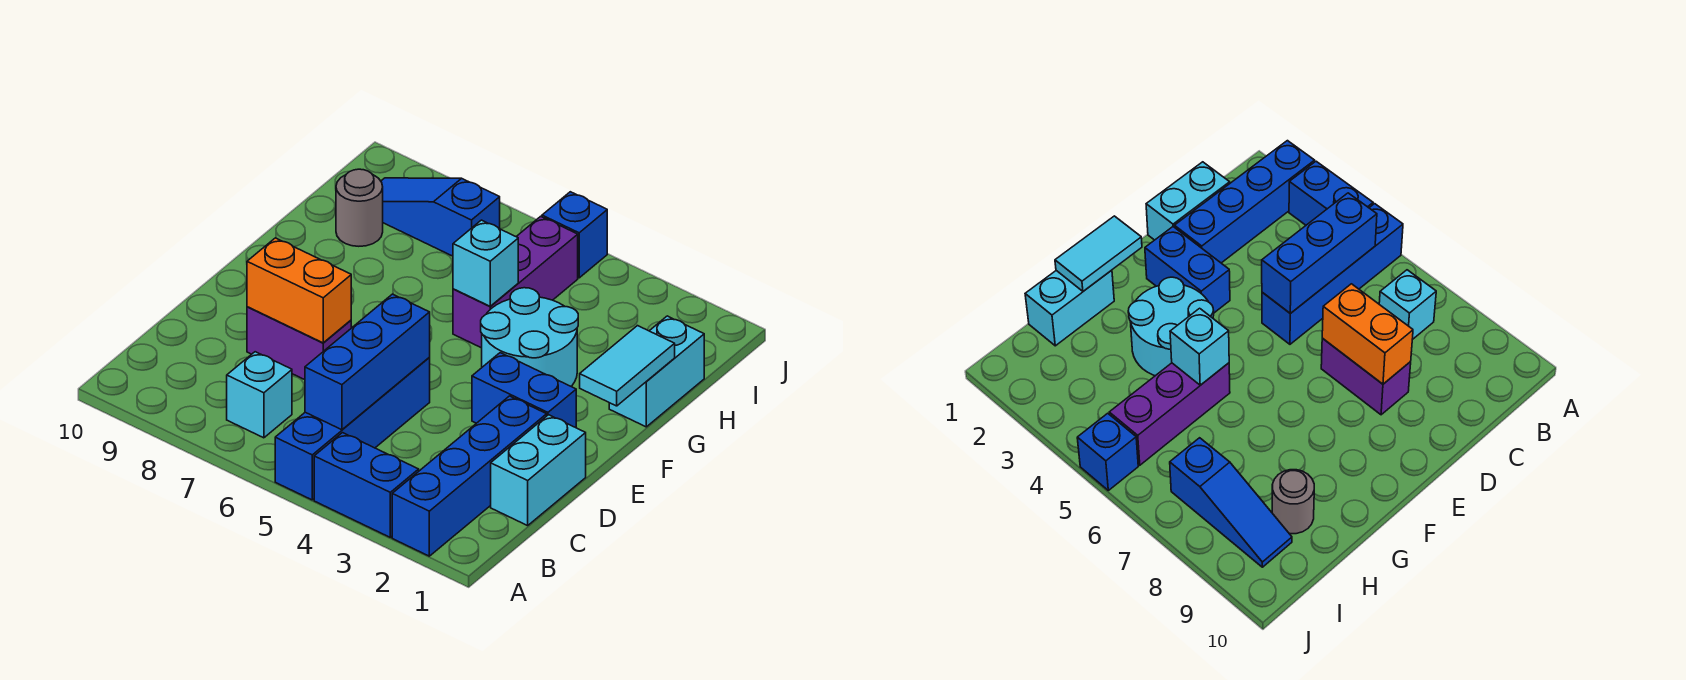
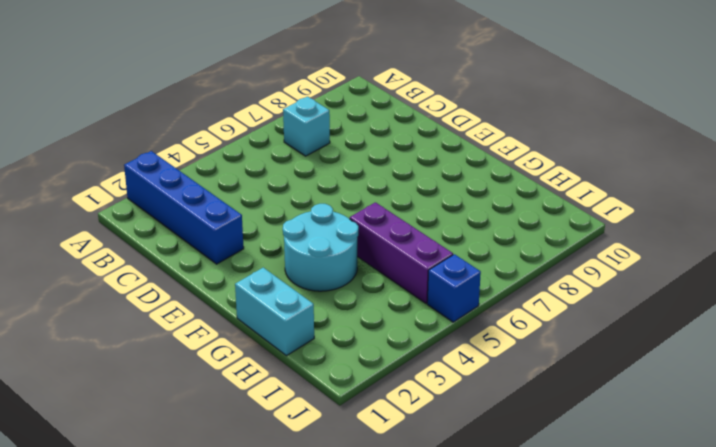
none -> blue 1x2 brick [314,433,419,537]
none -> blue 1x4 brick [275,358,430,500]
none -> cyan 1x2 brick [491,415,586,526]

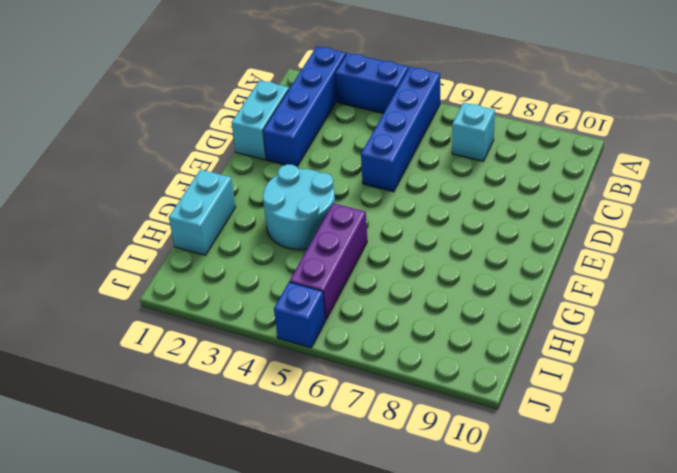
none -> purple 1x2 brick [247,307,351,380]
none -> blue 1x2 brick [472,353,576,428]
none -> grey 1x1 round brick [336,169,383,246]

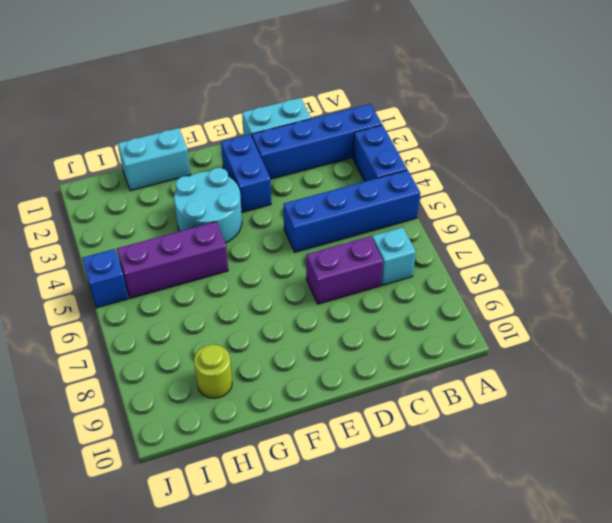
purple 1x2 brick [306,236,383,304] -> purple 1x2 brick turned to [247,307,351,380]
lime 1x1 round brick [194,344,232,398] -> grey 1x1 round brick [336,169,383,246]
none -> blue 1x3 slope [381,178,500,256]
none -> blue 1x3 brick [305,294,430,430]
none -> orange 1x2 brick [247,238,351,343]

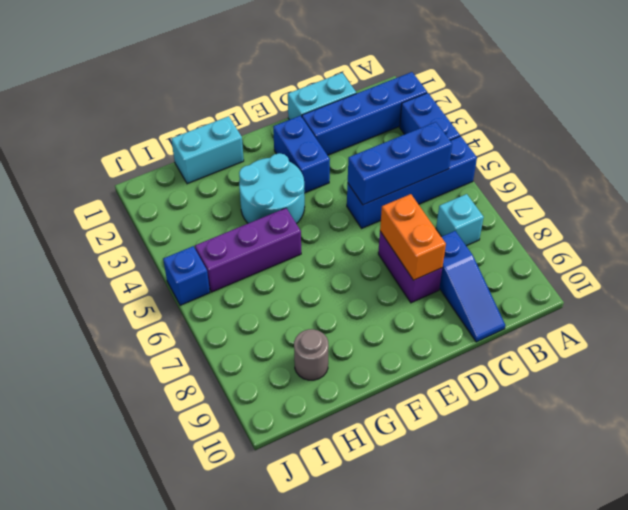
blue 1x3 slope [439,231,505,342] -> blue 1x3 slope moved to [381,178,500,256]
none -> cyan 1x2 tile [580,326,675,406]
none -> cyan 1x1 brick [453,220,518,306]

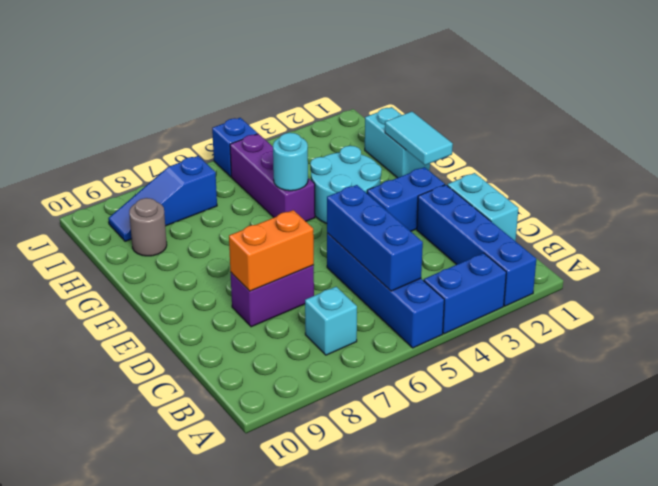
cyan 1x1 round brick [273,133,308,191] -> cyan 1x1 brick [453,220,518,306]

